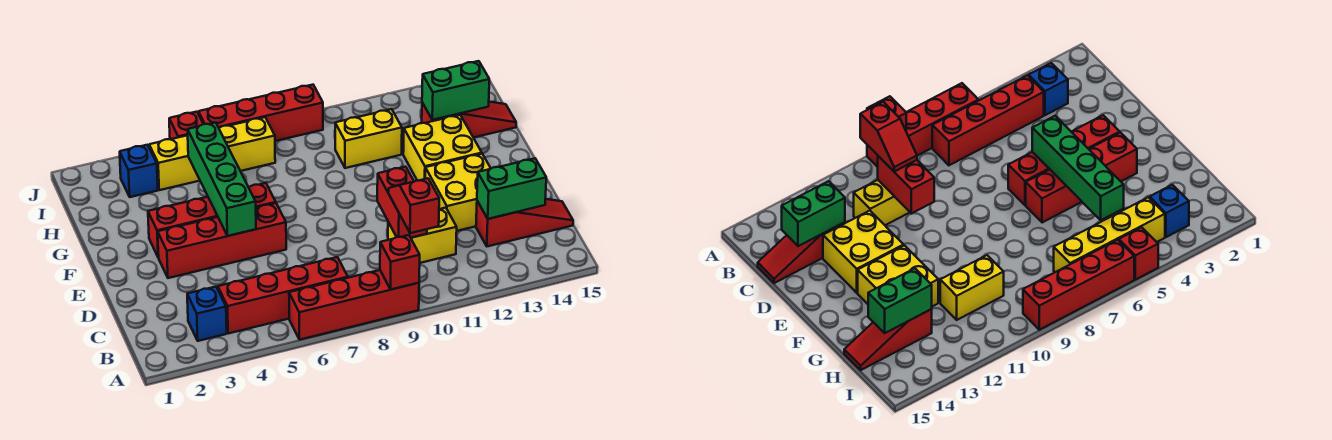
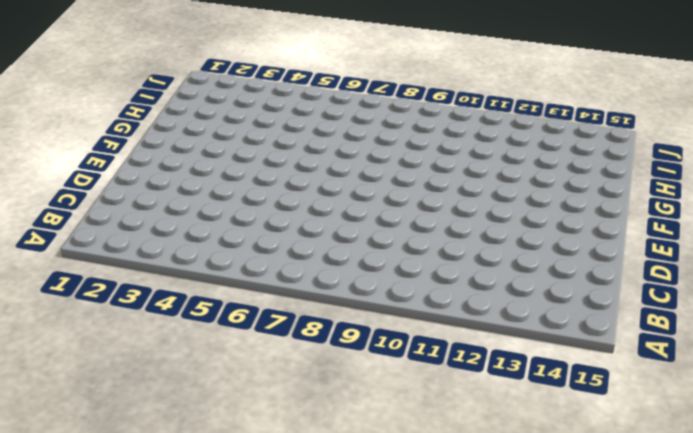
none -> red 1x4 brick [289,270,419,340]
none -> blue 1x1 brick [187,287,227,341]
none -> red 1x4 brick [218,257,348,334]

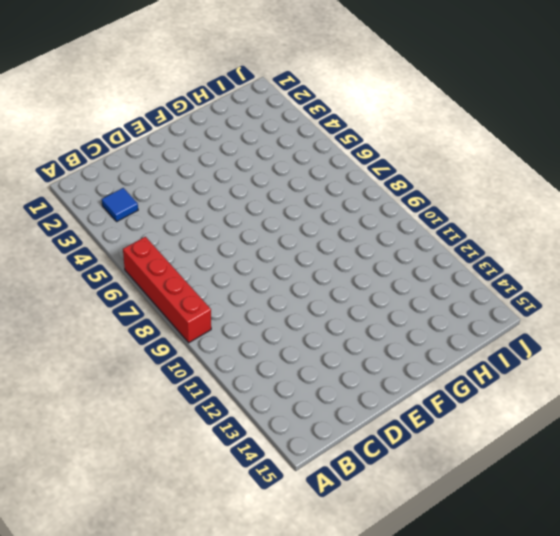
blue 1x1 tile [102,188,138,221] -> blue 1x1 brick [187,287,227,341]
none -> red 1x4 brick [218,257,348,334]
none -> yellow 1x2 brick [388,208,457,263]
none -> red 1x3 slope [476,199,573,246]

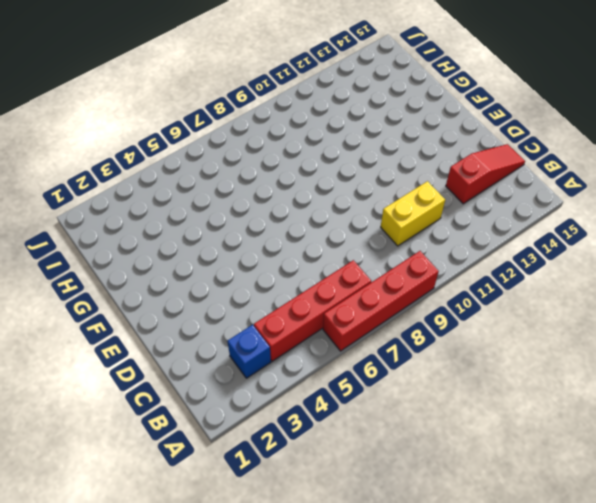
none -> yellow 2x2 brick [425,154,491,231]
none -> red 1x4 brick [158,203,286,278]
none -> red 1x4 brick [148,183,276,258]

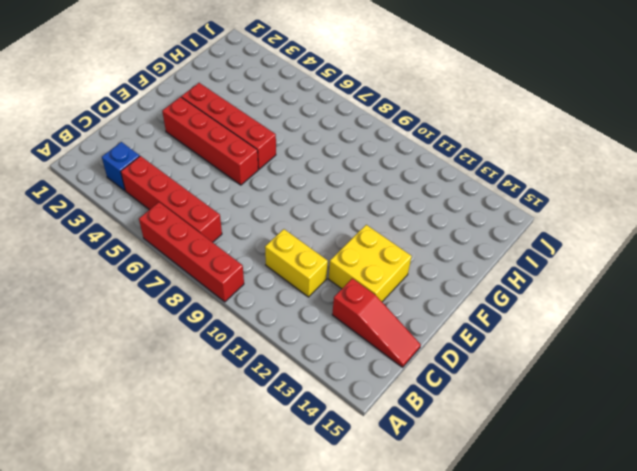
none -> yellow 2x2 brick [403,115,482,181]
none -> yellow 1x2 brick [335,109,402,168]
none -> red 1x3 slope [422,102,516,138]

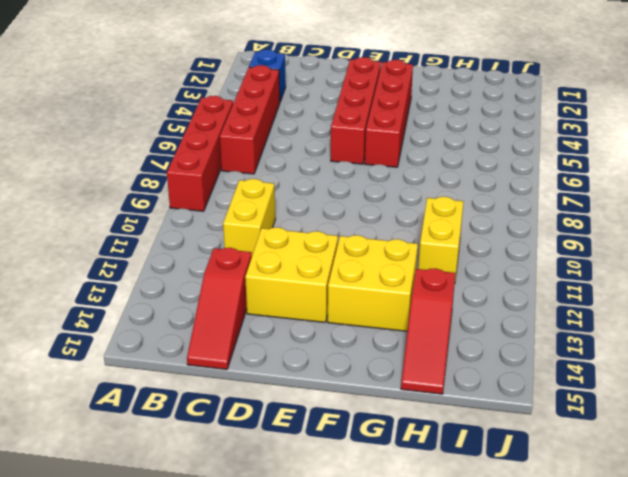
none -> blue 1x1 brick [120,145,158,197]
none -> yellow 1x4 brick [149,117,275,190]
none -> red 1x1 brick [169,112,203,139]

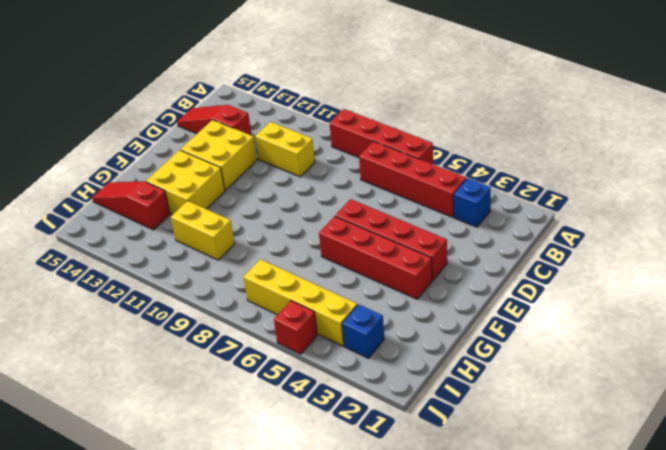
none -> red 1x4 brick [199,85,323,141]
none -> red 1x1 brick [380,235,420,290]
none -> red 1x2 brick [377,167,427,238]

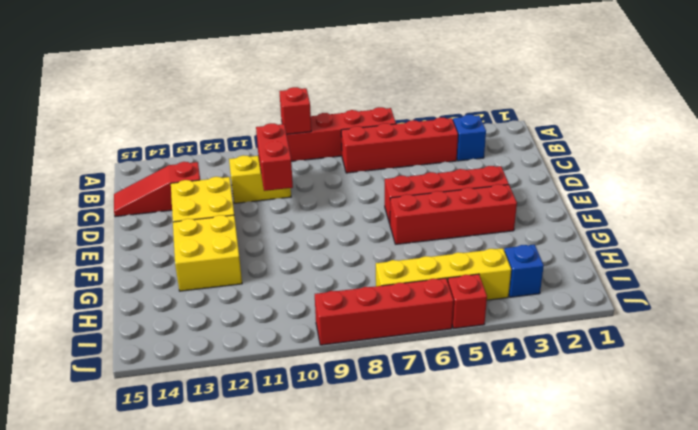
none -> yellow 1x2 brick [335,109,402,168]
none -> red 1x3 slope [422,102,516,138]
none -> green 1x2 brick [477,158,546,219]

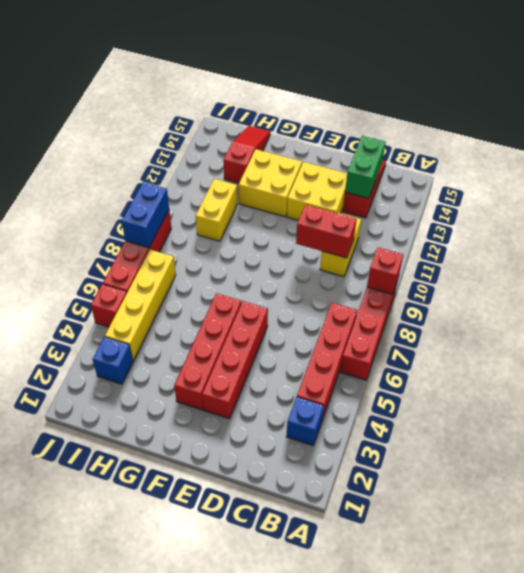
blue 1x2 brick [122,182,169,248] -> none
none -> green 1x4 brick [188,123,256,236]
none -> green 1x2 brick [422,61,489,120]
none -> red 1x2 slope [388,178,439,233]

